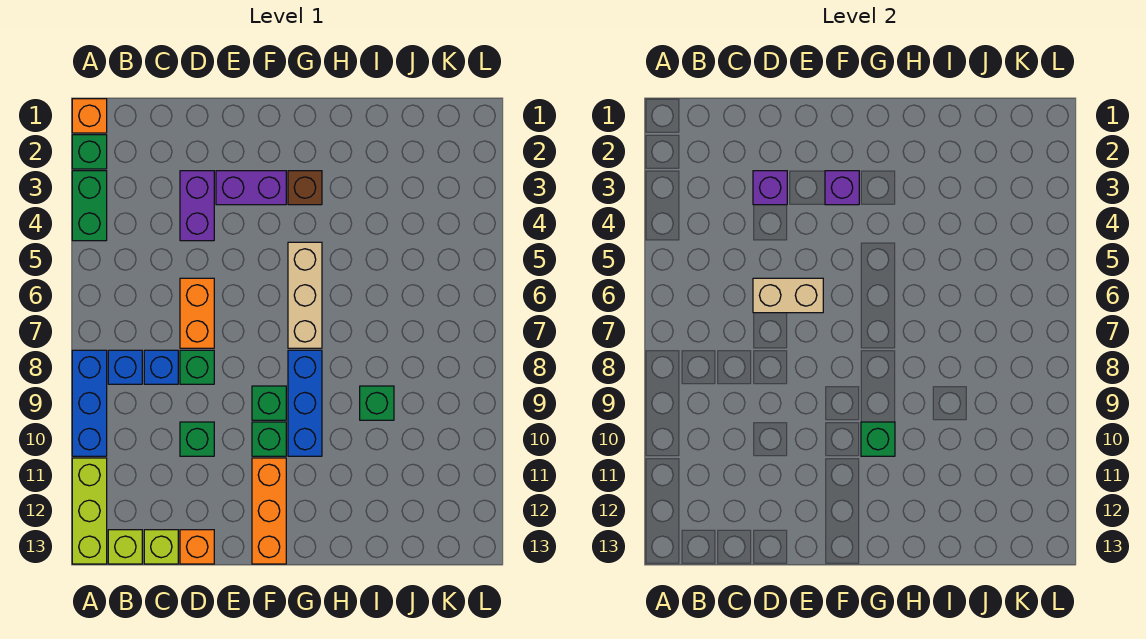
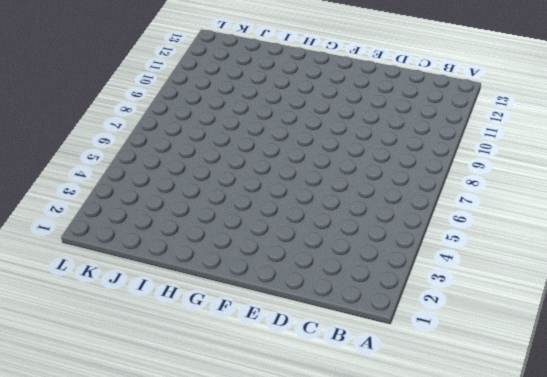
none -> orange 1x1 brick [72,99,107,133]
none -> green 1x1 brick [72,135,107,169]
none -> green 1x2 brick [72,171,107,241]

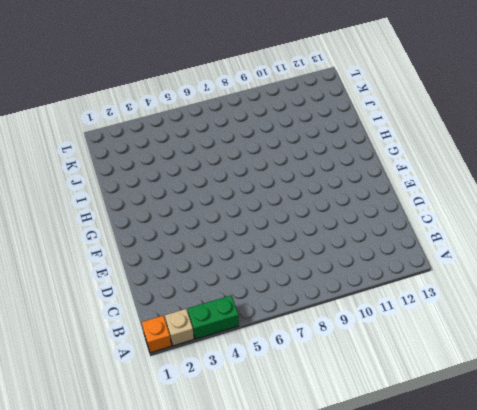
tan 1x1 brick [165,309,194,346] -> green 1x1 brick [72,135,107,169]
none -> blue 1x3 brick [72,350,107,456]
none -> lime 1x3 brick [72,458,107,564]
none -> blue 1x1 brick [108,350,142,384]

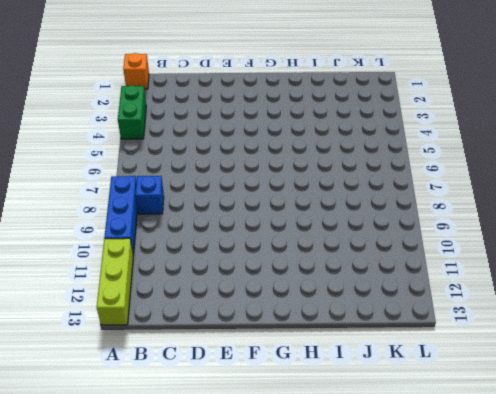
none -> green 1x1 brick [72,135,107,169]
none -> lime 1x1 brick [108,530,142,564]
none -> blue 1x1 brick [144,350,178,384]

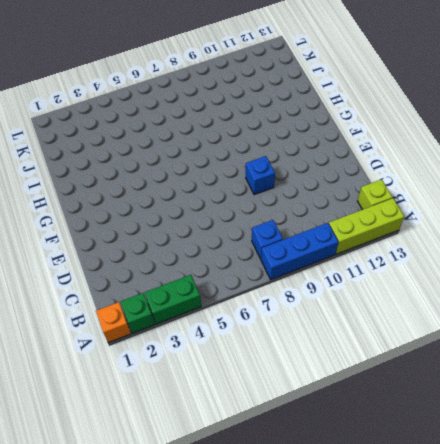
blue 1x1 brick [246,156,275,195] -> blue 1x1 brick moved to [144,350,178,384]
none -> lime 1x1 brick [144,530,178,564]
none -> purple 1x2 brick [180,171,214,241]
none -> orange 1x2 brick [180,278,214,348]

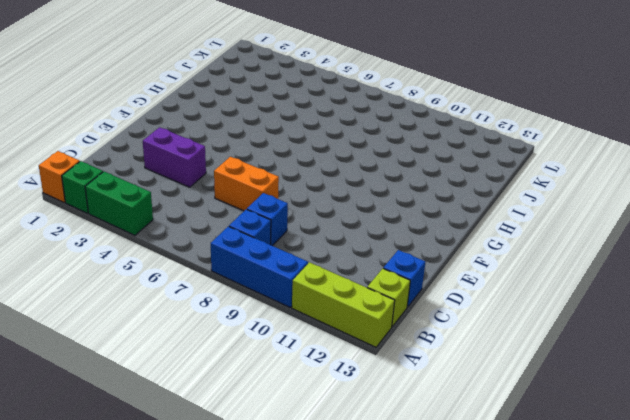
blue 1x1 brick [383,250,425,307] -> lime 1x1 brick [144,530,178,564]
none -> green 1x1 brick [180,350,214,384]
none -> green 1x1 brick [180,422,214,456]
none -> orange 1x1 brick [180,530,214,564]

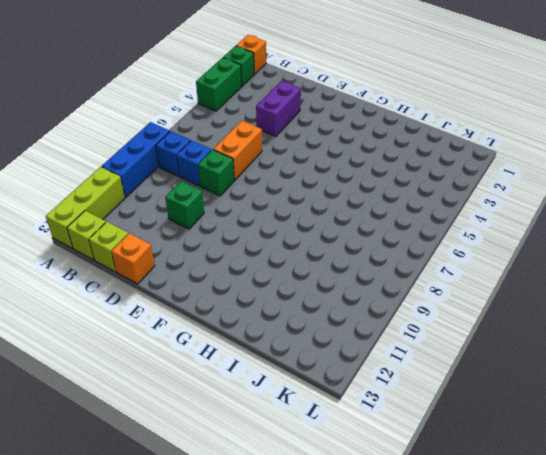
none -> purple 1x2 brick [216,171,286,205]
none -> green 1x1 brick [252,386,286,420]
none -> green 1x1 brick [252,422,286,456]

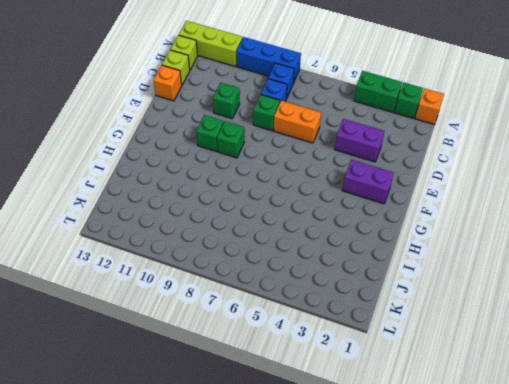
purple 1x2 brick [342,160,394,204] -> purple 1x2 brick turned to [216,171,286,205]
none -> orange 1x3 brick [252,458,286,564]
none -> brown 1x1 brick [288,171,322,205]
none -> tan 1x3 brick [288,242,322,348]

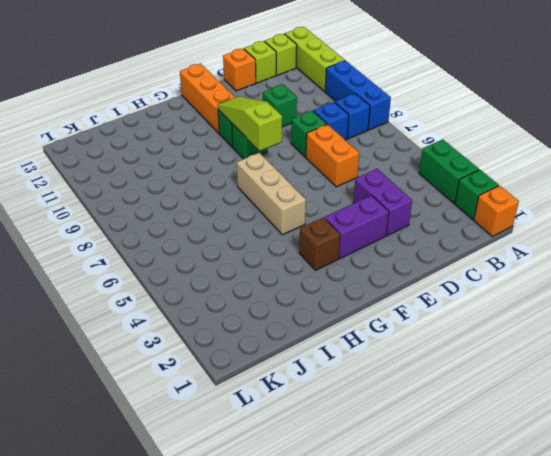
lime 1x3 slope [218,96,282,151] -> none
none -> blue 1x3 brick [288,350,322,456]
none -> green 1x1 brick [360,386,394,420]
none -> purple 1x1 brick [753,171,787,205]

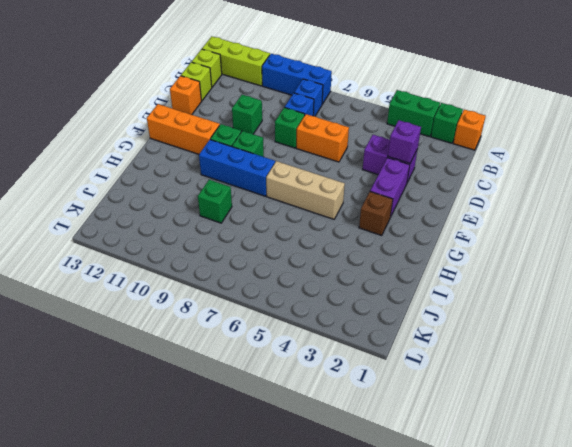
none -> tan 1x2 brick [753,278,823,313]
none -> purple 1x1 brick [825,171,859,205]
none -> green 1x1 brick [861,422,895,456]

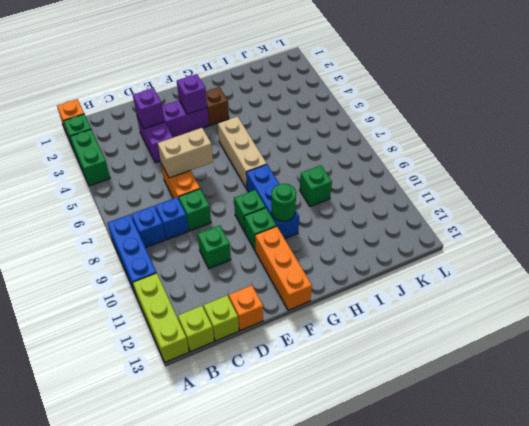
green 1x1 round brick [271,184,296,221] -> green 1x1 brick [861,422,895,456]

